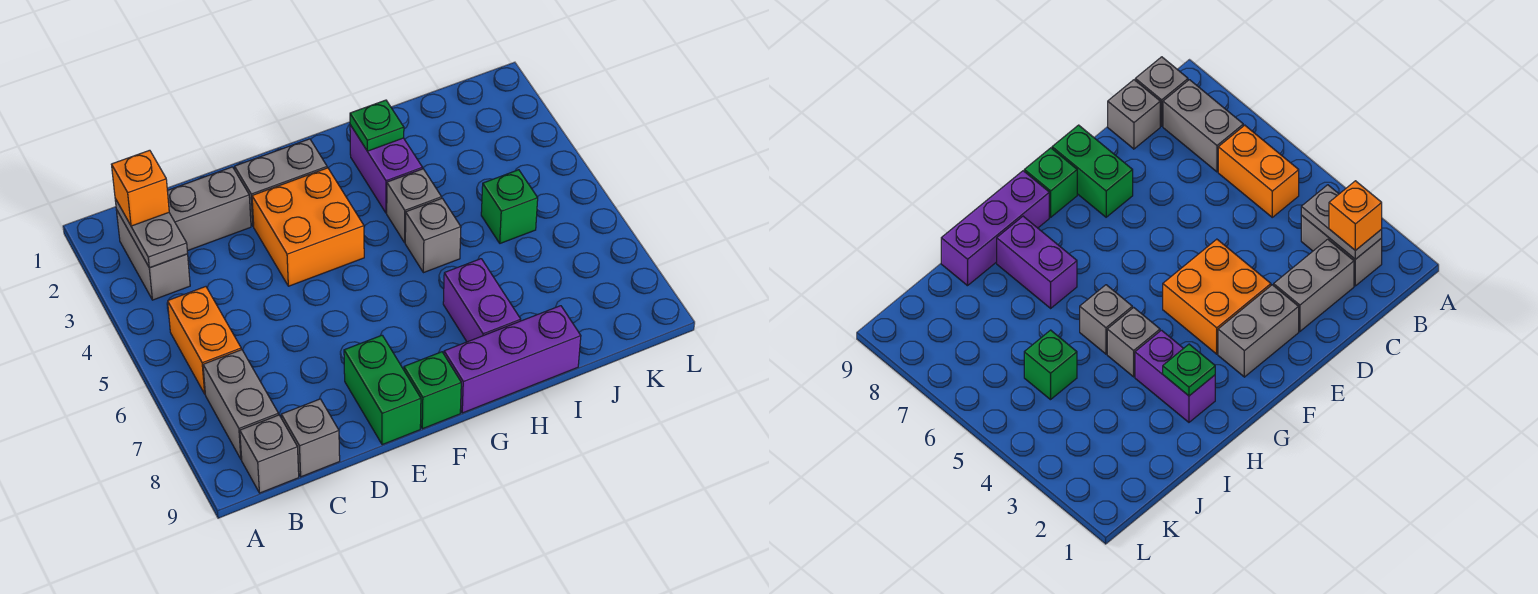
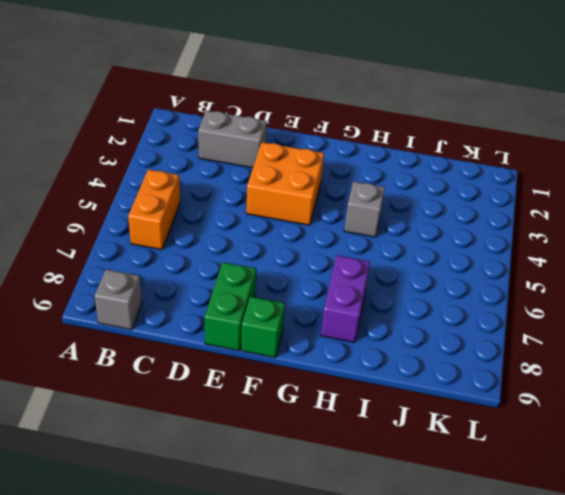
none -> grey 1x2 brick [116,210,190,300]
none -> grey 1x2 brick [203,350,279,460]
none -> grey 1x1 brick [281,399,340,477]

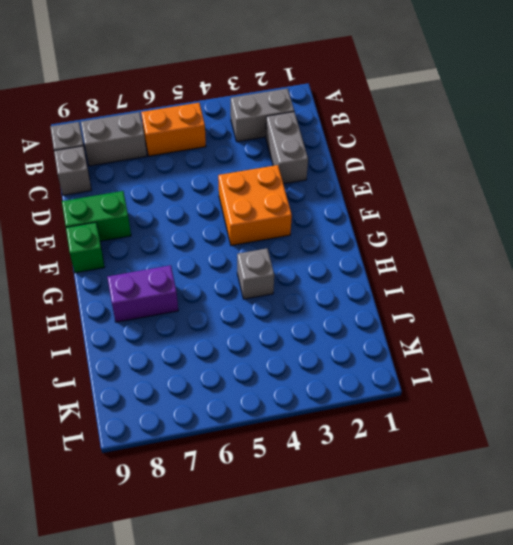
none -> grey 1x2 brick [235,139,327,226]
none -> purple 1x3 brick [444,306,581,413]
none -> purple 1x2 brick [350,125,422,213]

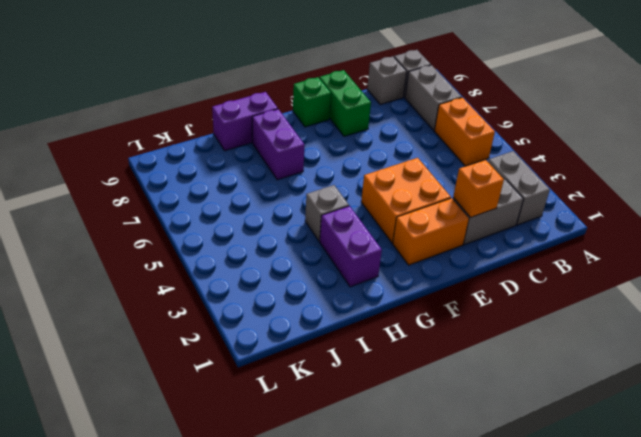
orange 1x1 brick [453,160,504,218] -> orange 1x1 brick moved to [112,150,169,226]
orange 1x2 brick [393,198,469,265] -> grey 1x2 brick [235,139,327,226]
purple 1x2 brick [212,92,278,151] -> purple 1x3 brick [444,306,581,413]
none -> grey 1x1 brick [405,198,461,273]
none -> green 1x1 brick [481,170,538,243]
none -> grey 1x2 plate [115,199,188,268]

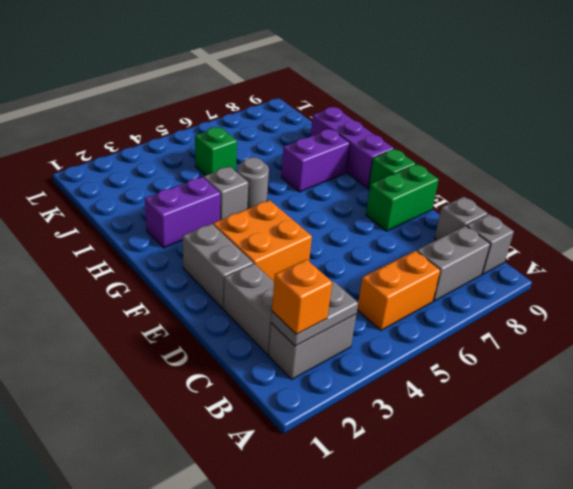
grey 1x1 round brick [237,157,269,209] -> grey 1x1 brick [405,198,461,273]
none -> green 1x1 plate [350,100,404,151]

